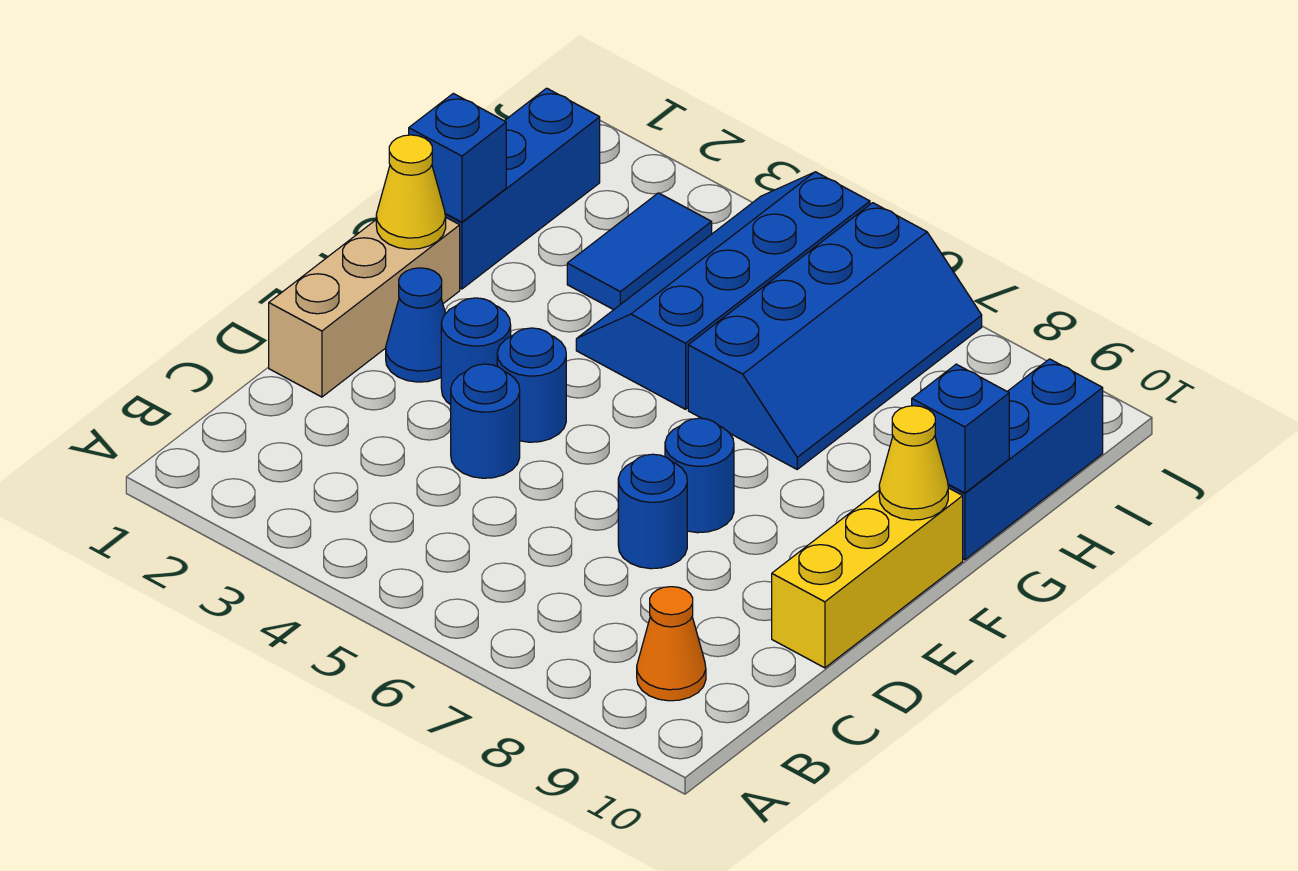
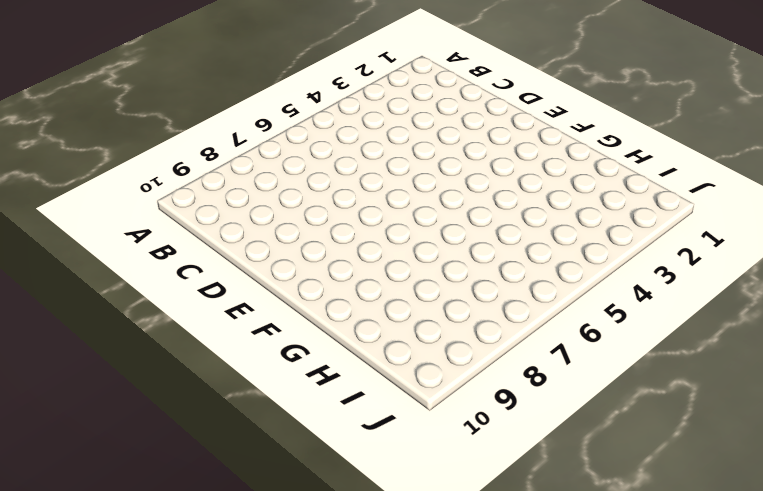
none -> orange 1x1 cone [637,587,706,701]
none -> tan 1x3 brick [269,217,460,397]
none -> blue 1x1 round brick [451,364,520,478]

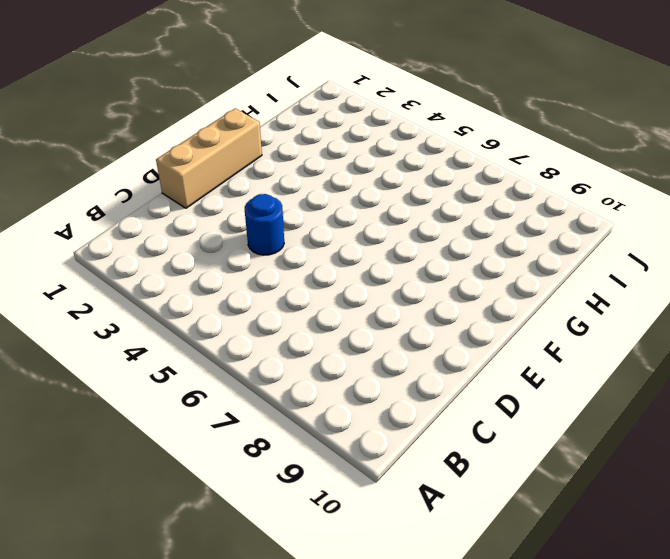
none -> orange 1x1 cone [637,587,706,701]
none -> blue 1x1 round brick [618,454,687,569]
none -> yellow 1x3 brick [772,488,963,668]

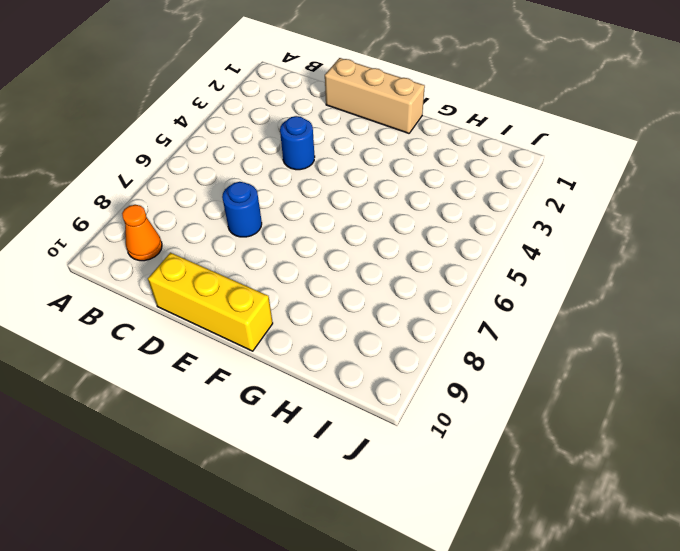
none -> blue 1x1 cone [386,268,446,382]
none -> blue 1x1 round brick [441,298,511,405]
none -> blue 1x1 round brick [497,328,566,442]

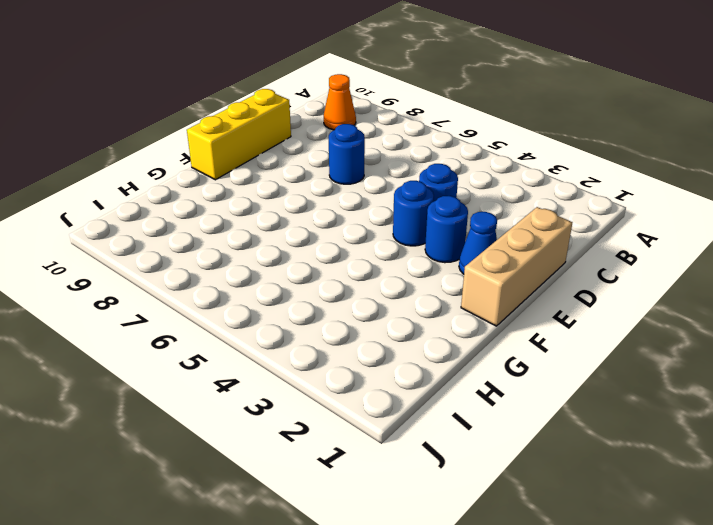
none -> blue 1x1 round brick [665,418,734,533]
none -> blue 1x3 brick [445,88,600,289]
none -> blue 2x4 slope [576,172,870,409]

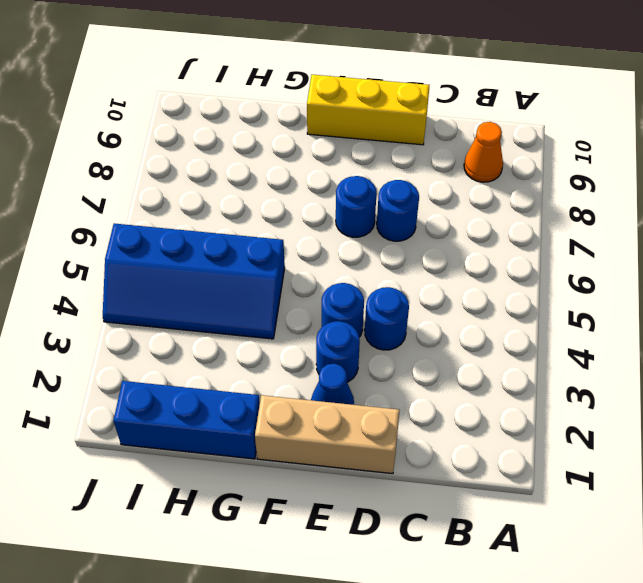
none -> blue 2x4 slope [688,203,982,469]
none -> blue 1x3 brick [948,359,1103,560]
none -> blue 1x2 tile [567,193,712,310]

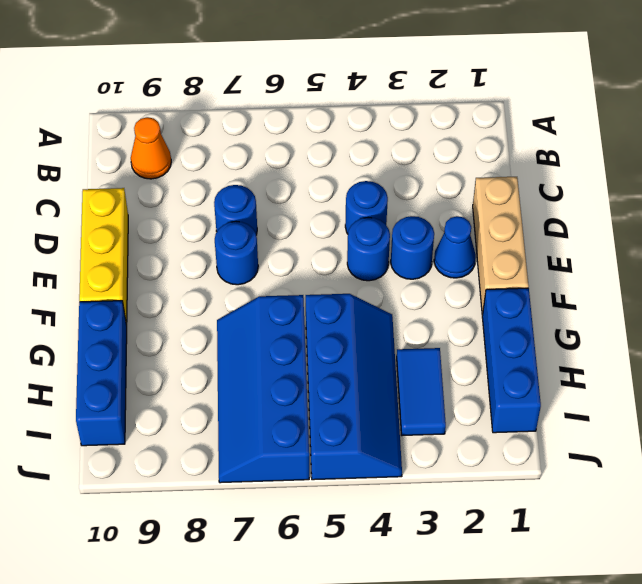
none -> yellow 1x1 cone [376,135,446,249]
none -> yellow 1x1 cone [879,406,948,520]
none -> blue 1x1 brick [409,93,506,222]

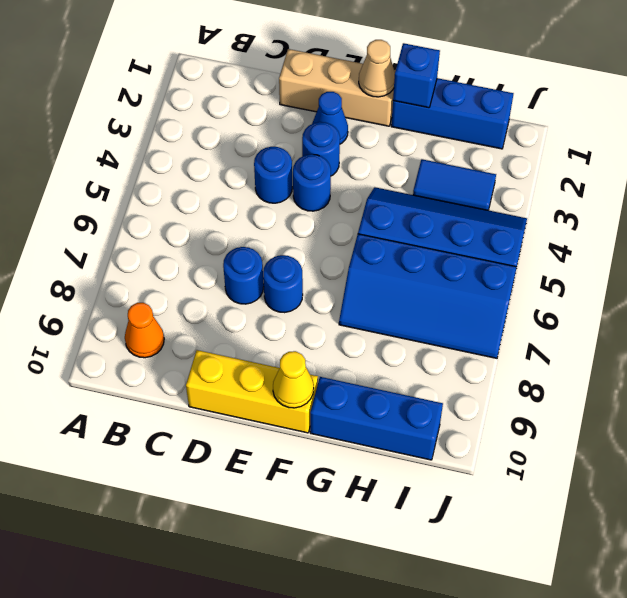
tan 1x1 cone [359,40,395,97] -> yellow 1x1 cone [376,135,446,249]
none -> blue 1x1 brick [912,364,1009,493]

